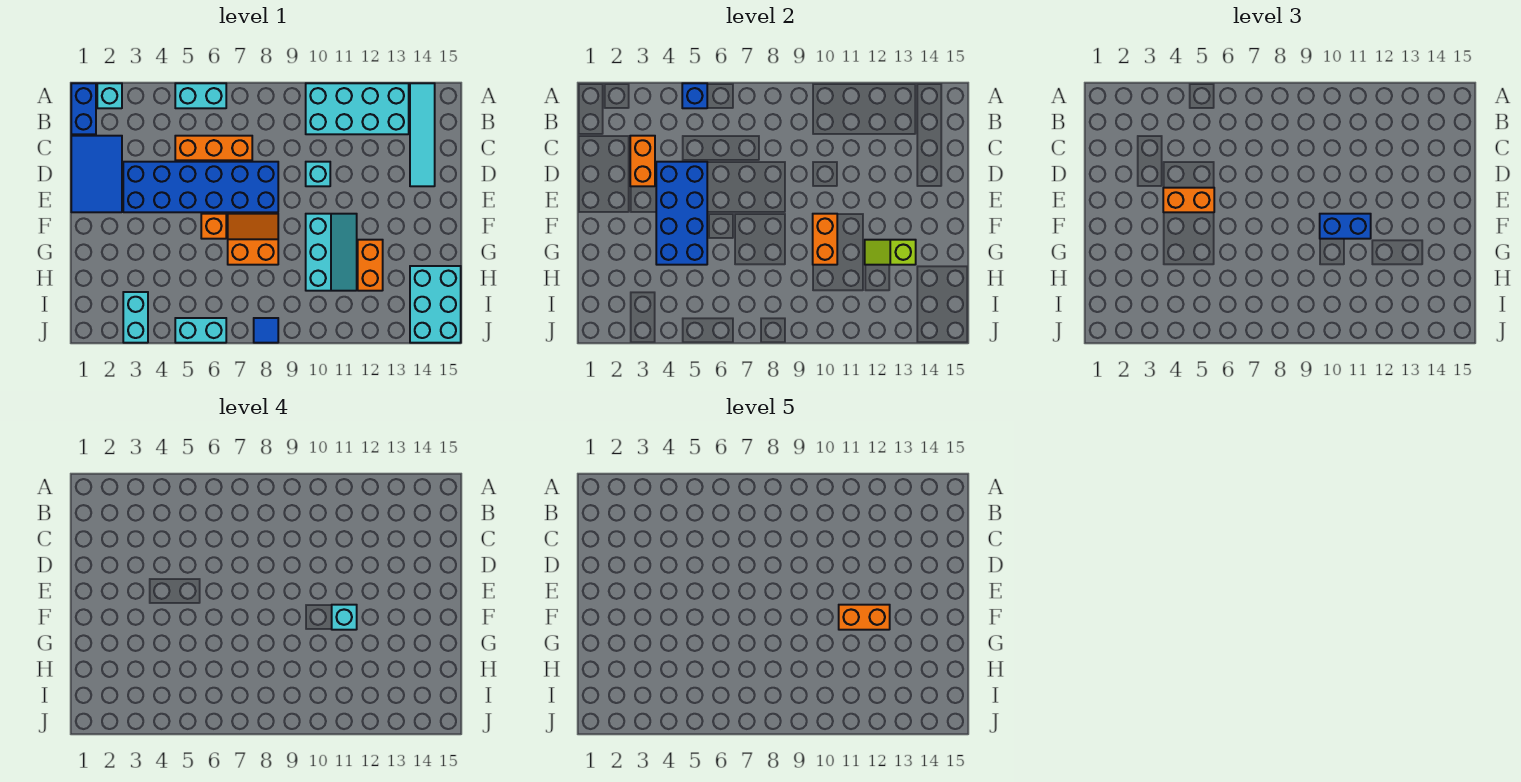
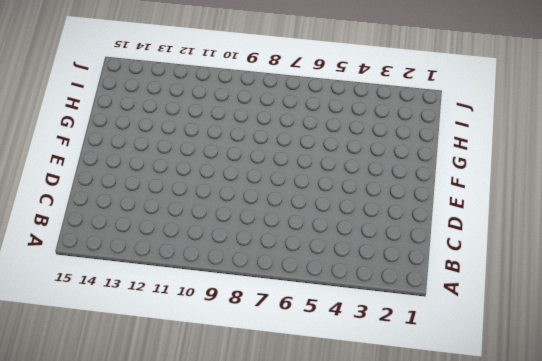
none -> blue 1x2 brick [71,83,96,134]
none -> cyan 1x1 brick [97,83,122,108]
none -> cyan 1x2 brick [175,83,226,108]

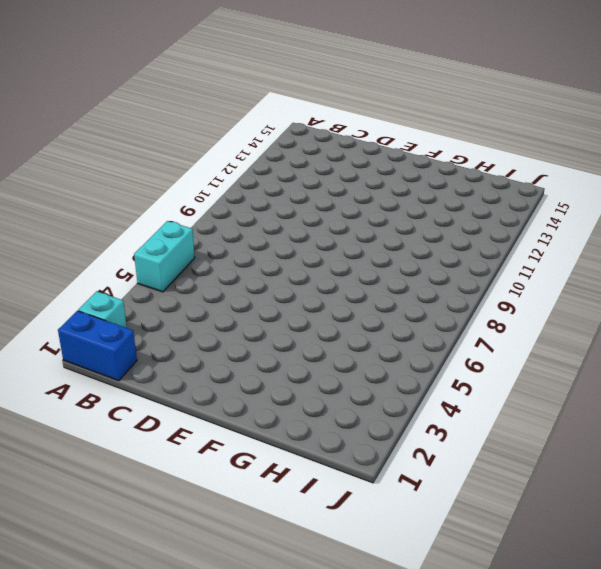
none -> cyan 2x4 brick [306,83,409,134]
none -> cyan 1x4 tile [410,83,435,186]
none -> blue 2x3 tile [71,136,122,212]

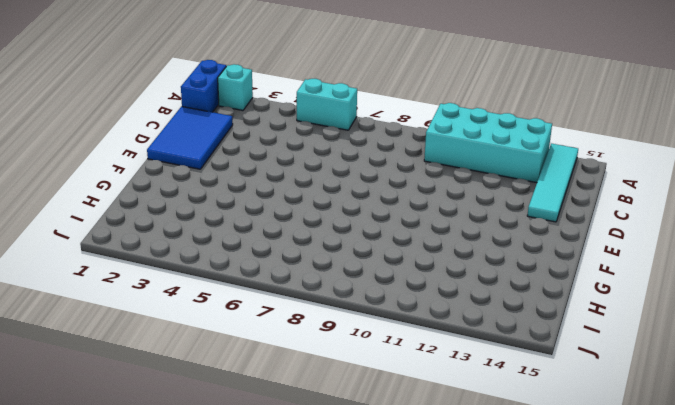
none -> orange 1x3 brick [175,136,252,160]
none -> blue 2x6 brick [123,162,278,212]
none -> cyan 1x1 brick [306,162,330,186]

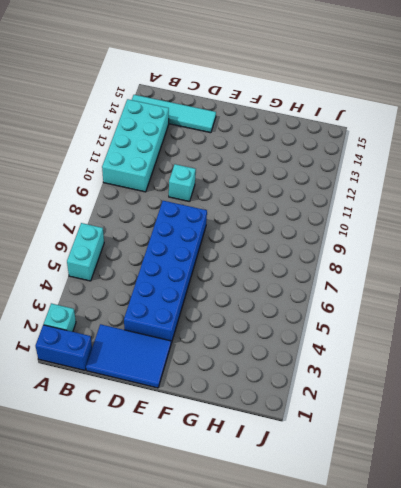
none -> orange 1x3 brick [175,136,252,160]
none -> orange 1x1 brick [201,214,226,239]
none -> orange 2x2 slope [228,214,278,265]

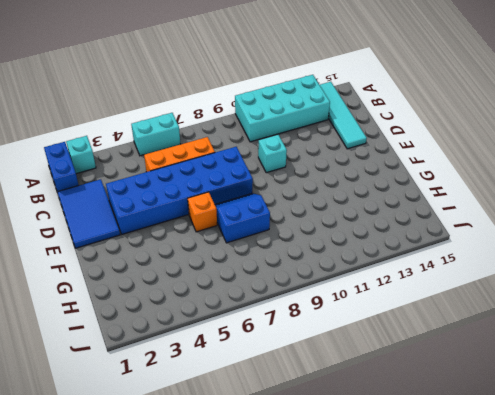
blue 2x2 slope [215,193,270,243] -> orange 2x2 slope [228,214,278,265]
none -> cyan 2x3 slope [306,214,357,291]
none -> orange 1x2 brick [358,240,383,291]
none -> cyan 2x3 brick [410,266,461,343]

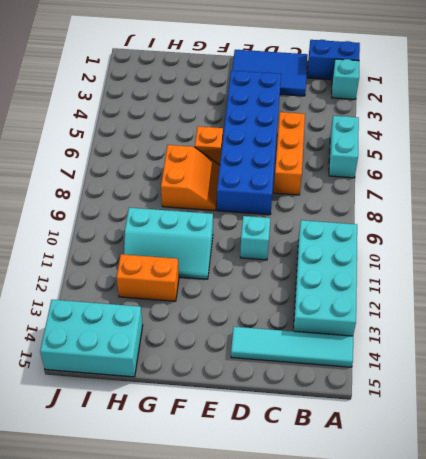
none -> cyan 1x2 brick [123,292,148,343]
none -> cyan 1x2 brick [175,318,226,343]
none -> blue 1x1 tile [254,318,278,343]

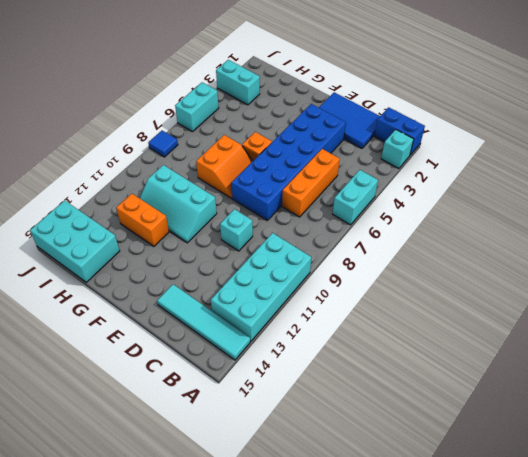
none -> blue 1x1 brick [682,83,707,108]
none -> orange 1x2 brick [630,136,655,186]
none -> blue 2x4 brick [656,162,707,265]

